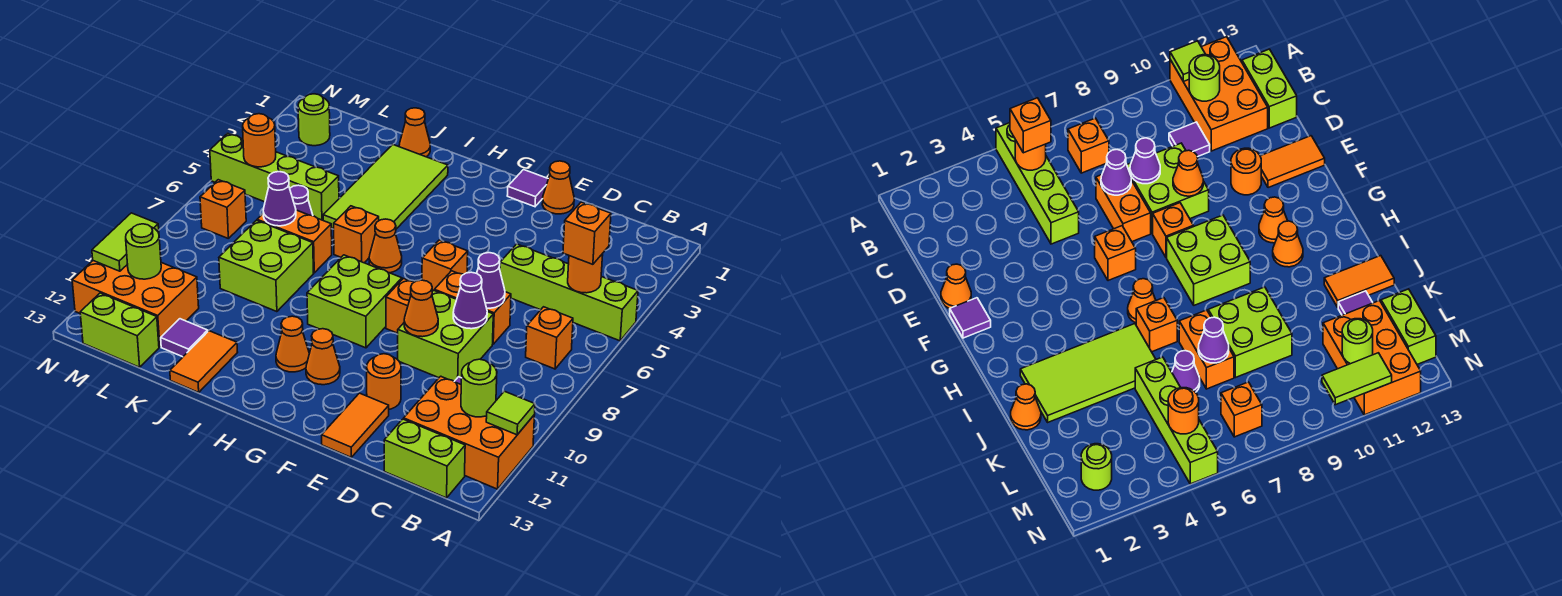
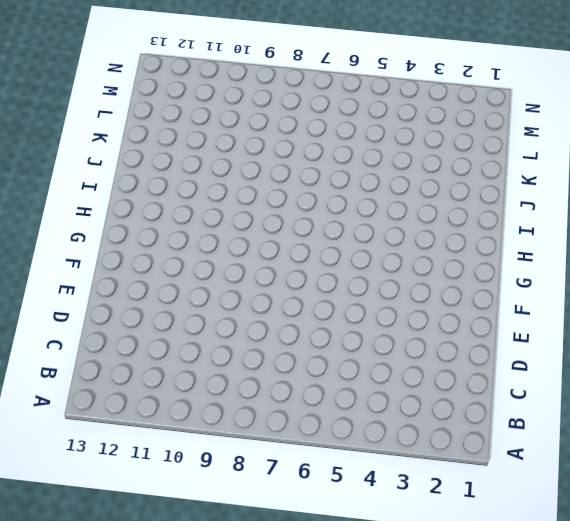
none -> lime 1x4 brick [500,244,638,341]
none -> orange 2x3 brick [404,376,534,489]
none -> orange 1x1 brick [526,307,573,369]
none -> lime 1x2 brick [384,419,465,498]

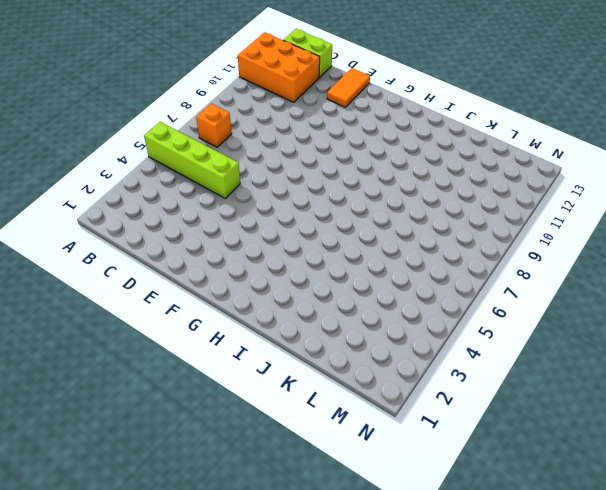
none -> purple 1x1 tile [1169,122,1210,157]
none -> orange 1x2 brick [434,271,511,344]
none -> lime 2x2 brick [398,290,493,381]
none -> orange 1x1 cone [542,161,574,214]

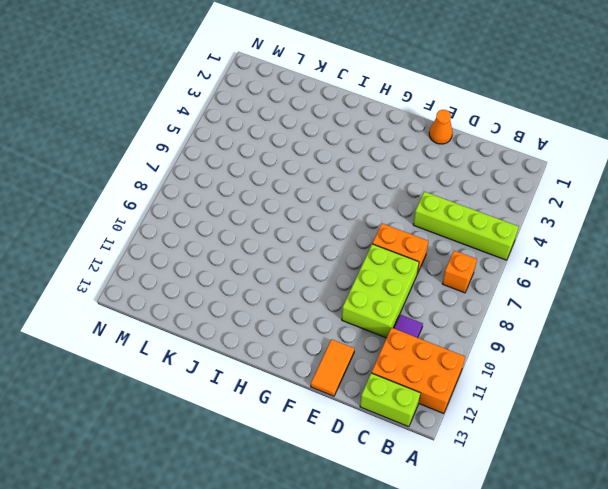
lime 2x3 brick [342,244,419,338] -> lime 2x2 brick [398,290,493,381]
none -> orange 1x1 round brick [367,354,401,409]
none -> purple 1x1 tile [507,170,548,207]
none -> orange 1x1 brick [422,240,468,291]
none -> orange 1x1 brick [386,279,414,333]

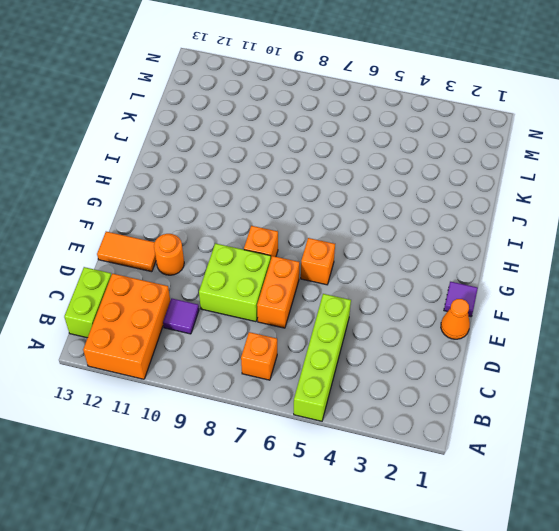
none -> lime 2x2 brick [307,255,402,348]
none -> orange 1x1 cone [306,329,340,385]
none -> orange 1x1 cone [369,219,402,273]
none -> orange 1x1 cone [276,316,309,372]

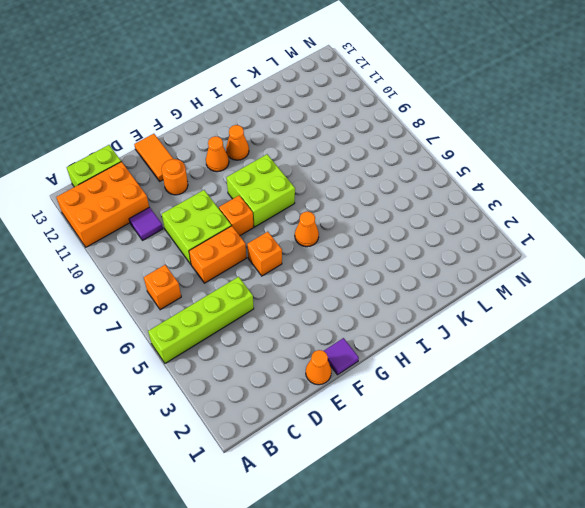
none -> lime 2x4 tile [323,144,448,229]
none -> orange 1x1 brick [334,206,379,263]
none -> orange 1x1 cone [399,108,430,157]
none -> orange 1x2 brick [257,210,332,273]

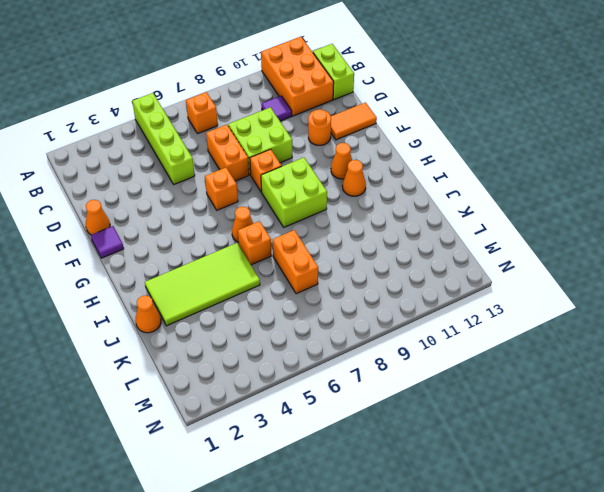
none -> lime 2x2 brick [219,220,314,312]
none -> orange 1x2 tile [170,331,238,392]
none -> lime 1x4 brick [210,133,339,220]
none -> purple 1x1 cone [290,185,313,216]

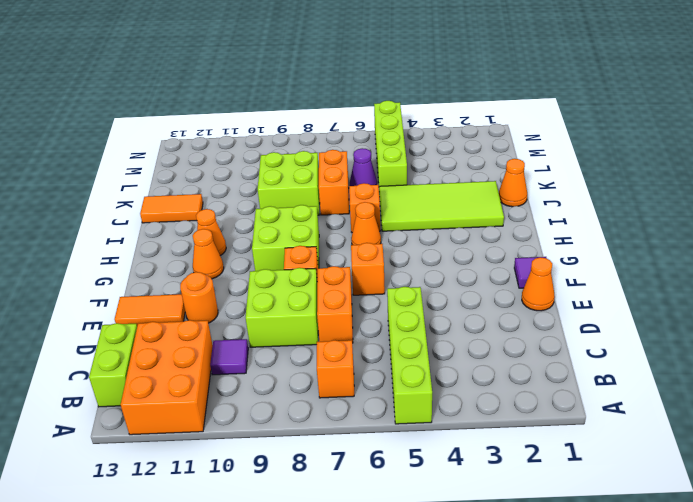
none -> purple 1x1 tile [161,319,208,357]
none -> orange 2x3 brick [72,261,199,347]
none -> lime 1x2 brick [80,293,159,367]
none -> lime 1x1 round brick [298,94,330,146]

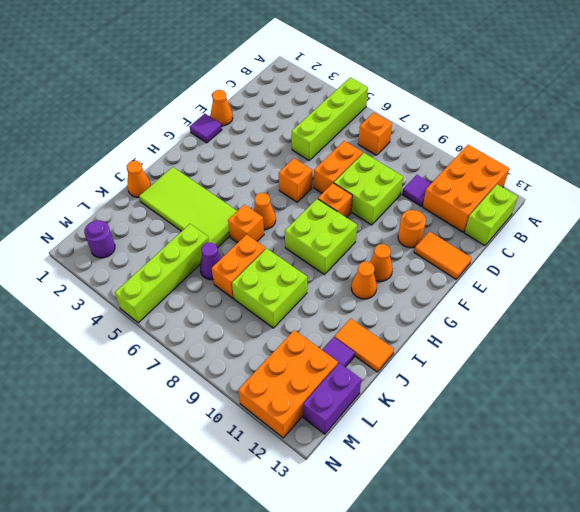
purple 1x2 brick [303,363,361,434] -> lime 1x2 brick [80,293,159,367]
purple 1x1 round brick [84,220,115,258] -> lime 1x1 round brick [298,94,330,146]
none -> orange 1x1 brick [200,180,246,238]
none -> lime 1x1 tile [486,391,535,435]
none -> orange 1x1 round brick [568,254,603,293]
none -> lime 1x1 round brick [461,359,497,417]

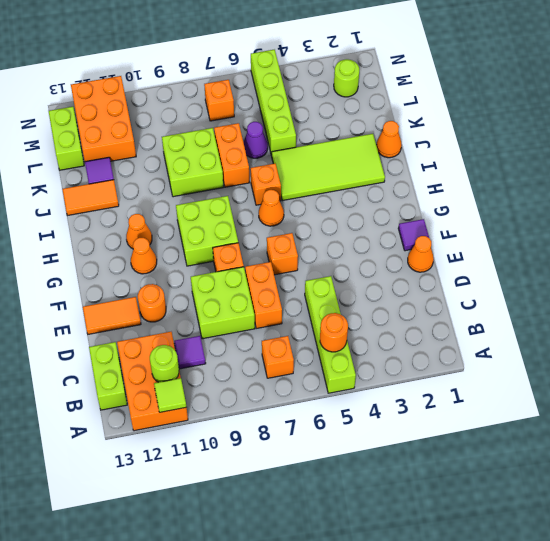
none -> purple 1x1 cone [477,253,505,308]
none -> purple 1x1 cone [453,272,487,329]
none -> orange 1x1 cone [404,280,438,337]
none -> purple 1x1 cone [263,172,296,226]

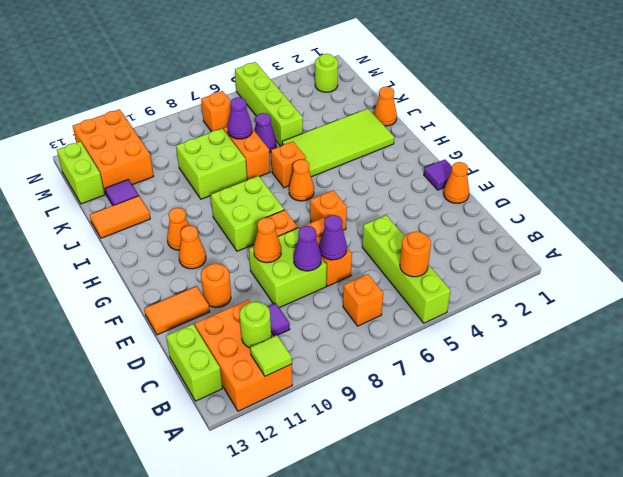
none -> orange 1x1 round brick [243,114,276,167]
none -> lime 1x1 round brick [126,224,161,279]
none -> lime 1x2 tile [92,213,159,271]
none -> orange 1x1 brick [563,202,611,264]

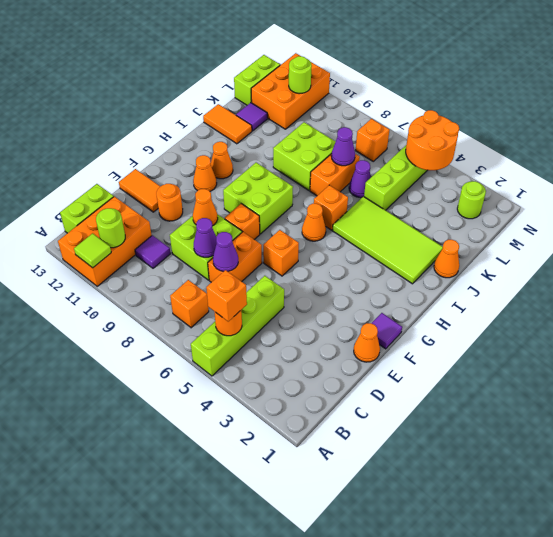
orange 2x2 round brick [406,110,459,170] -> orange 1x1 round brick [243,114,276,167]
none -> lime 1x2 tile [92,213,159,271]

